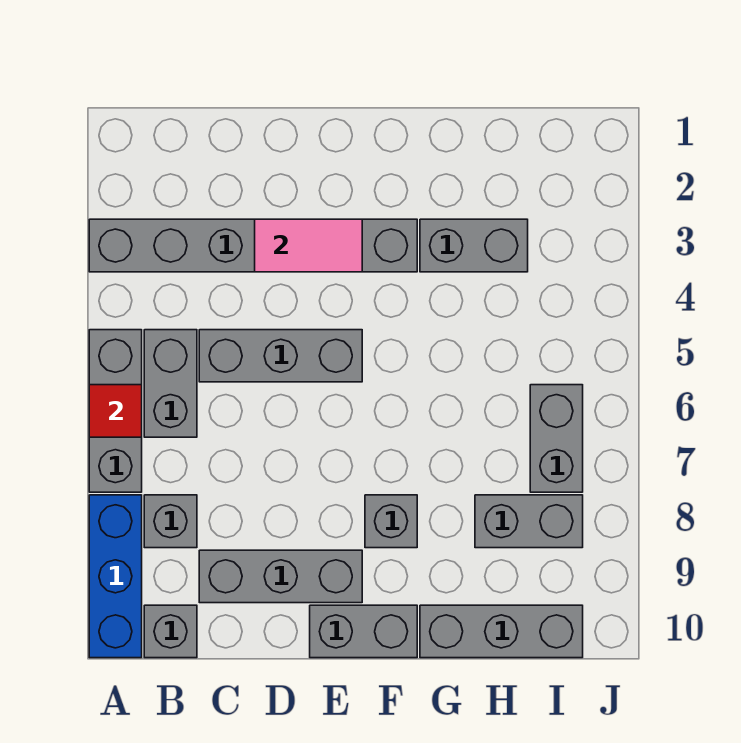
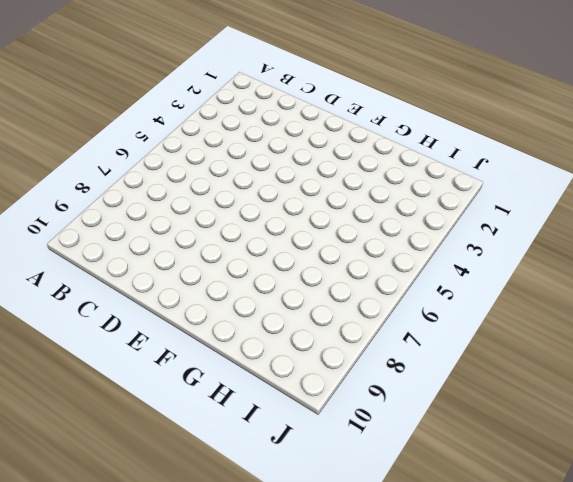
none -> grey 1x6 brick [89,219,417,272]
none -> grey 1x3 brick [89,330,142,492]
none -> blue 1x3 brick [89,495,142,658]

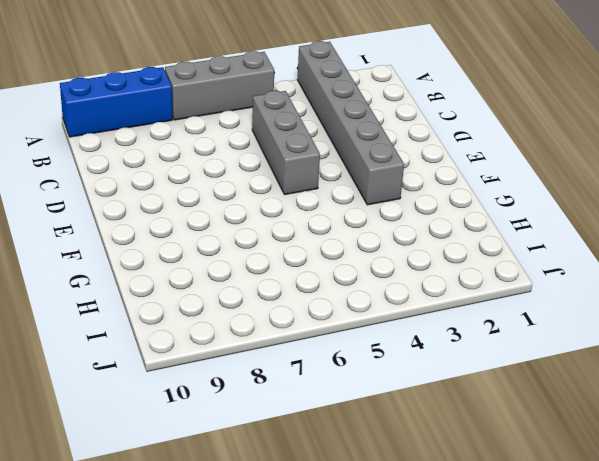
none -> grey 1x2 brick [144,330,197,437]
none -> grey 1x1 brick [144,495,197,548]
none -> grey 1x1 brick [144,605,197,658]

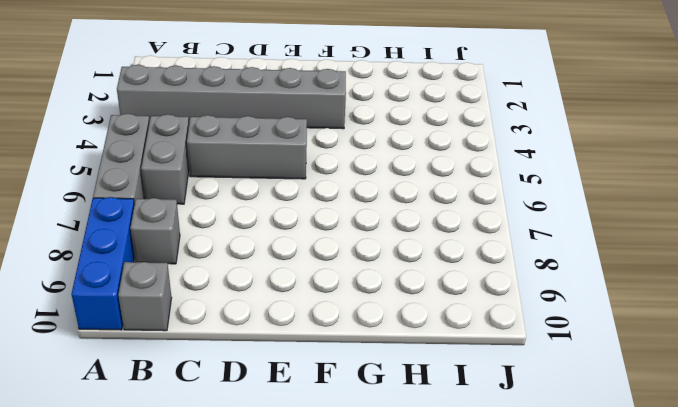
none -> grey 1x3 brick [199,550,362,603]
none -> grey 1x2 brick [310,605,417,658]
none -> grey 1x1 brick [365,495,417,548]

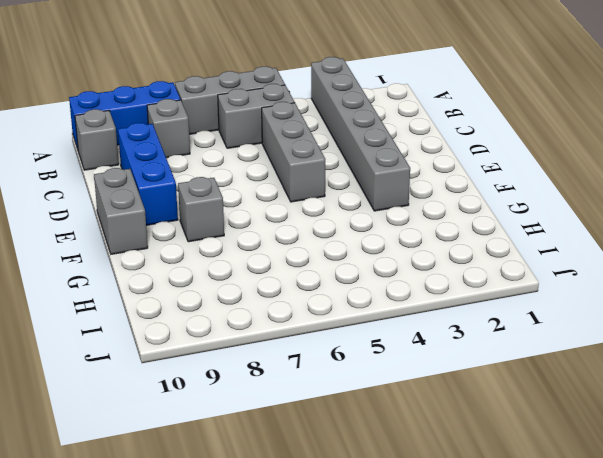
blue 1x3 brick [118,123,178,225] -> grey 1x3 brick [199,550,362,603]
none -> grey 1x2 brick [420,219,528,272]
none -> grey 1x3 brick [420,605,583,658]
none -> grey 1x2 brick [475,495,583,548]

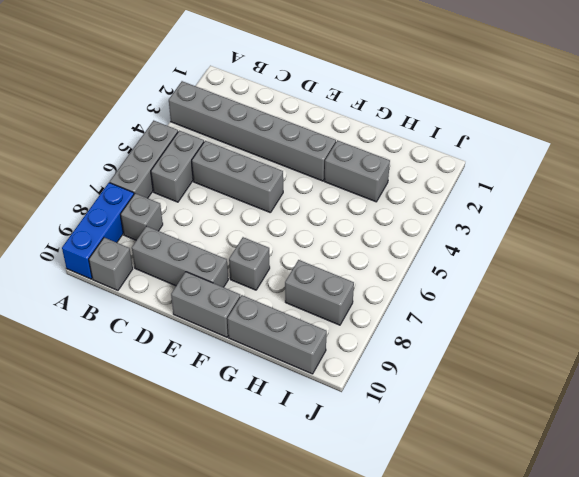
none -> grey 1x2 brick [530,385,583,492]
none -> red 1x1 tile [89,385,142,437]
none -> pink 1x2 tile [255,219,362,272]

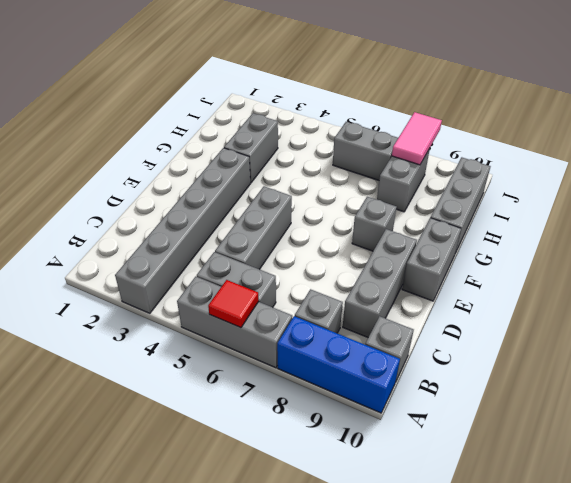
pink 1x2 tile [392,112,442,165] -> pink 1x2 tile moved to [255,219,362,272]

